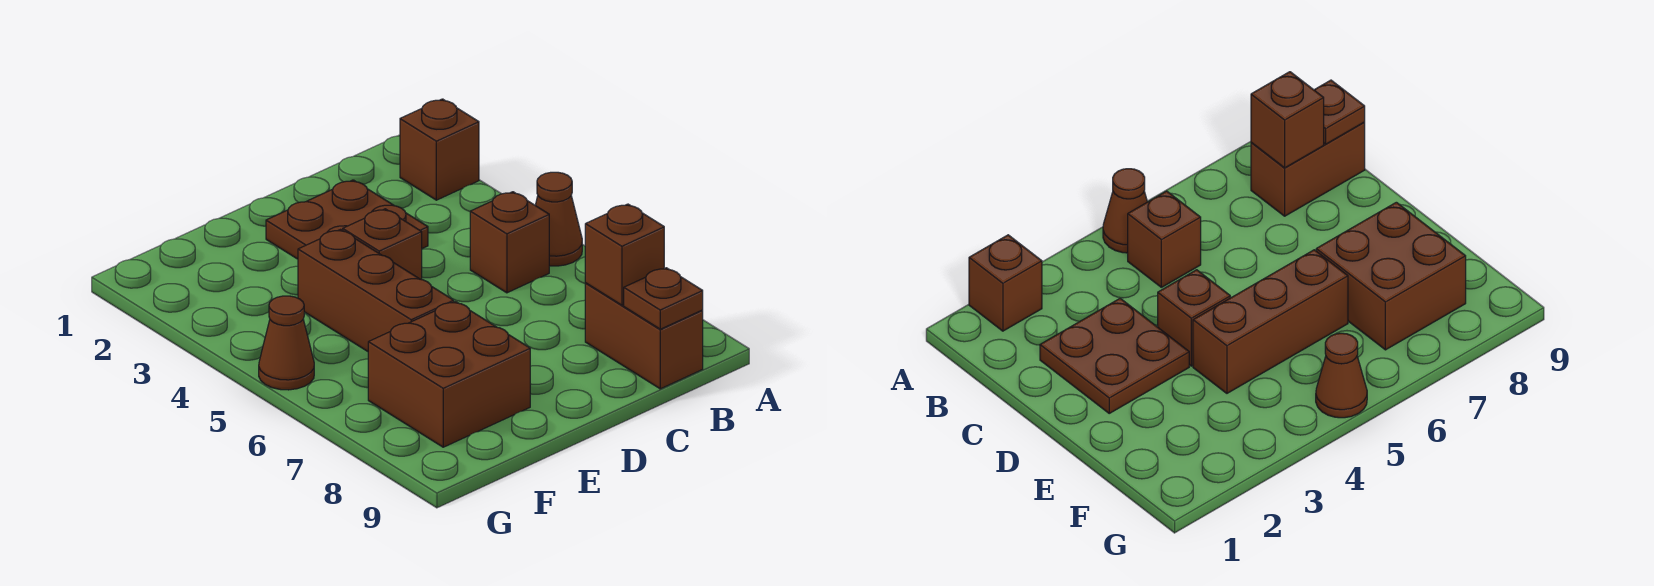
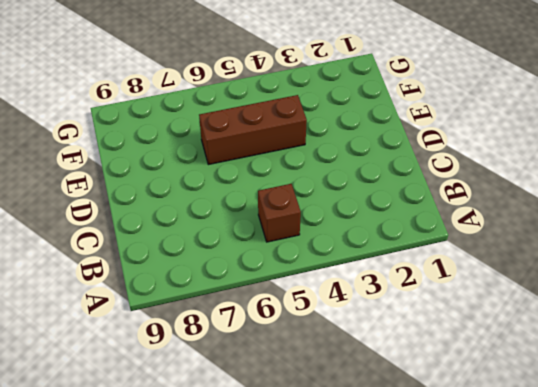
none -> brown 1x1 brick [400,99,479,200]
none -> brown 1x1 cone [535,172,582,266]

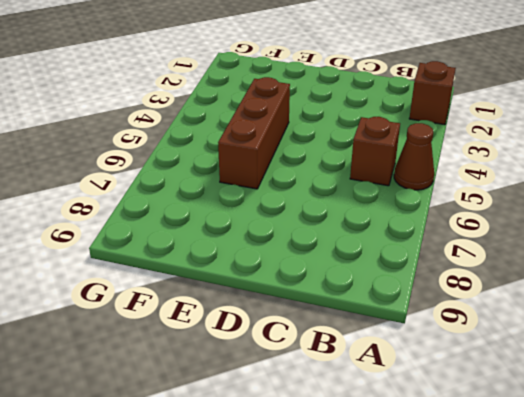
none -> brown 1x2 brick [585,283,703,389]
none -> brown 2x2 plate [266,180,428,259]

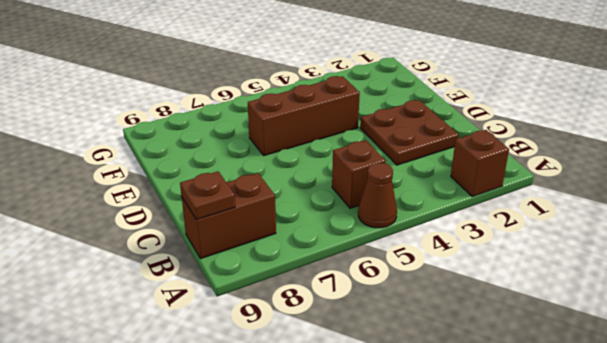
none -> brown 1x1 brick [343,209,422,280]
none -> brown 2x2 brick [368,302,530,447]

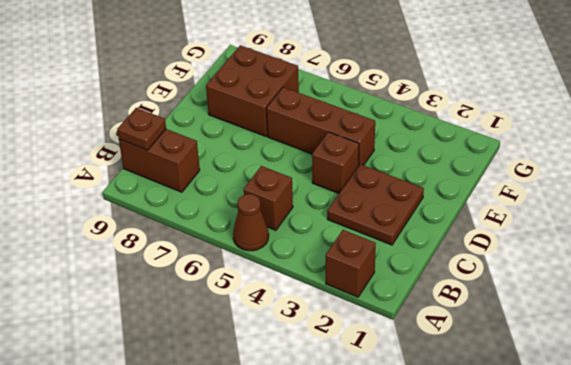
none -> brown 1x1 cone [259,296,314,390]
none -> brown 1x1 brick [585,204,664,305]

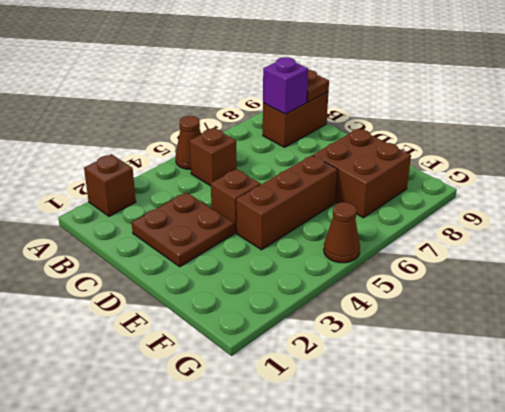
purple 1x1 brick [263,57,308,114] -> brown 1x1 brick [585,204,664,305]

